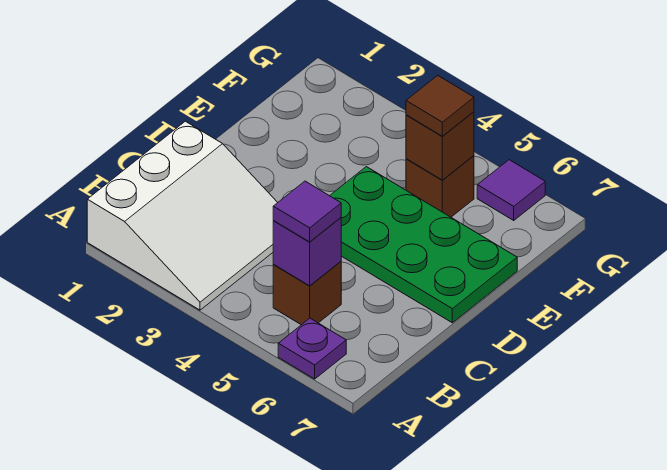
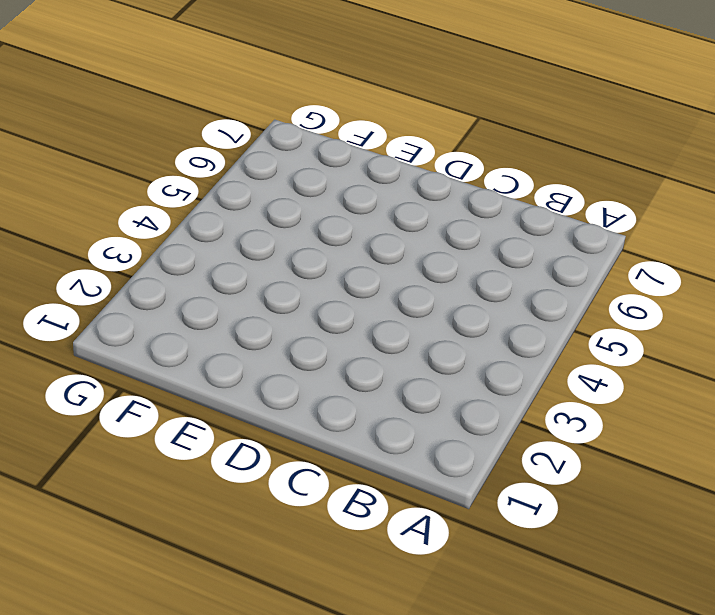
none -> white 3x3 slope [87,121,278,310]
none -> purple 1x1 plate [278,318,346,379]

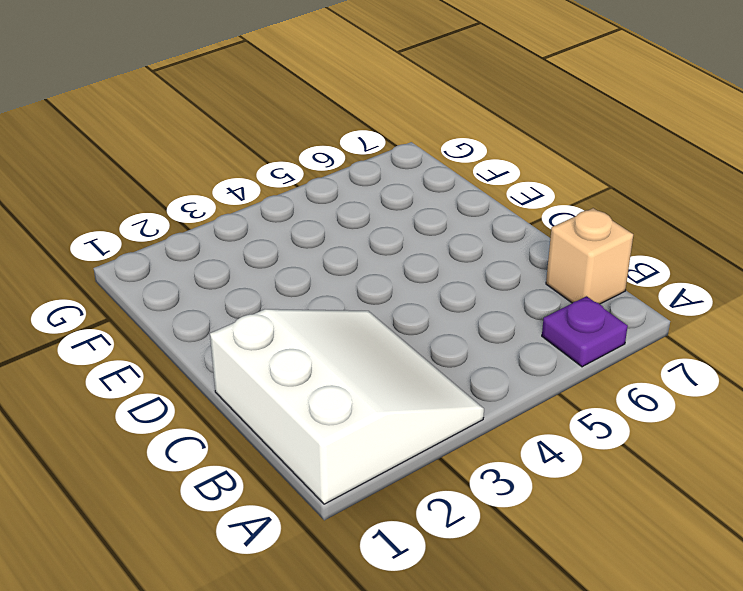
tan 1x1 brick [546,208,633,304] -> none
none -> brown 1x1 brick [273,262,341,325]
none -> green 2x4 plate [330,167,517,323]

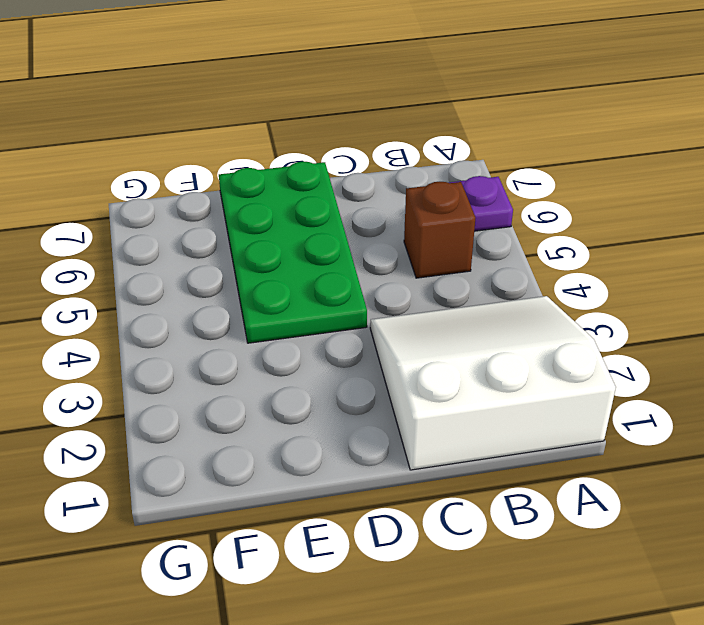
none -> brown 1x1 brick [406,156,474,217]
none -> purple 1x1 tile [477,160,545,220]

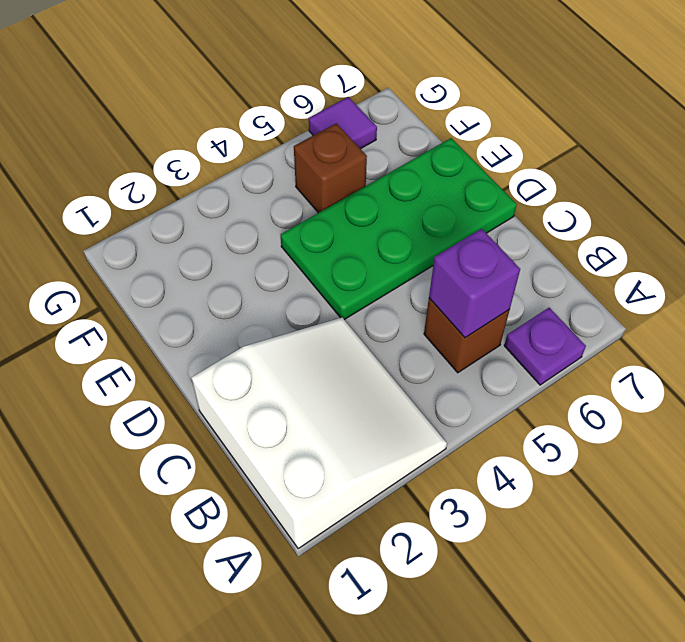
none -> brown 1x1 brick [406,112,474,180]
none -> purple 1x1 tile [273,181,341,242]

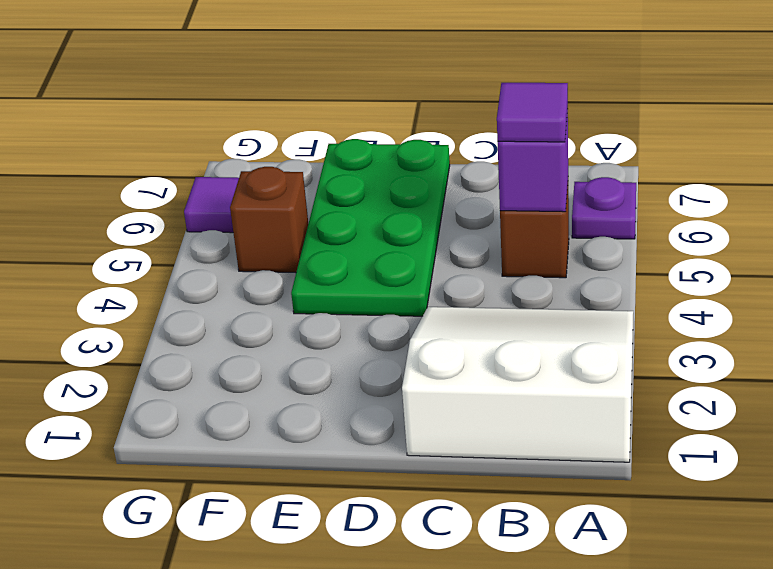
none -> brown 1x1 brick [406,112,474,180]
none -> brown 1x1 tile [406,75,474,136]

